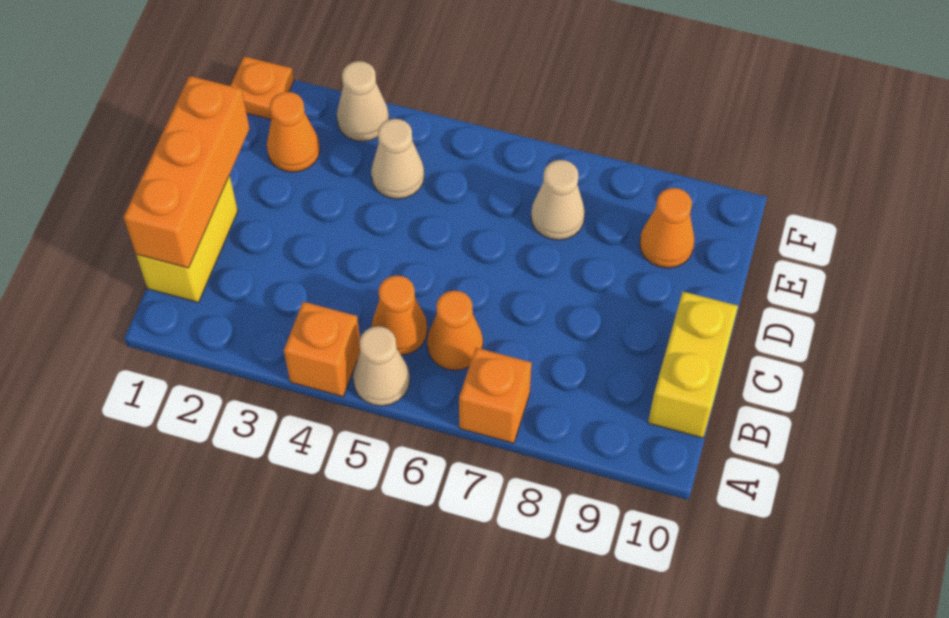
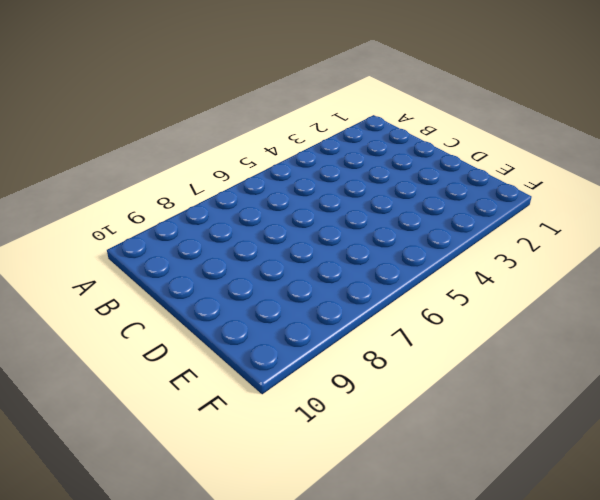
none -> orange 1x1 brick [284,302,360,397]
none -> tan 1x1 cone [353,326,410,406]
none -> orange 1x1 brick [459,348,532,443]

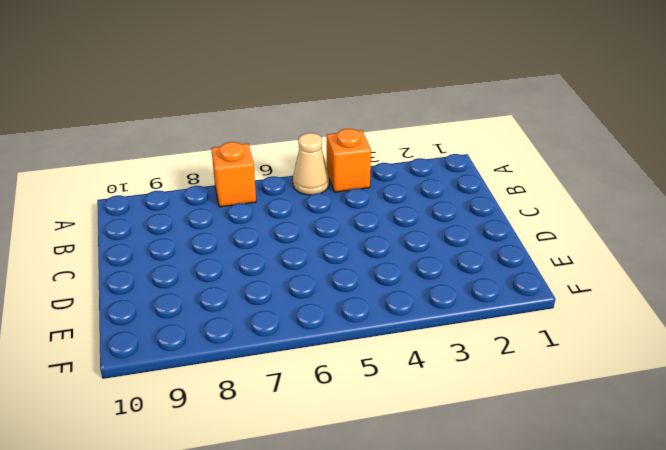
none -> yellow 1x2 brick [136,175,238,303]
none -> orange 1x1 cone [372,276,427,355]
none -> orange 1x1 cone [427,291,483,370]

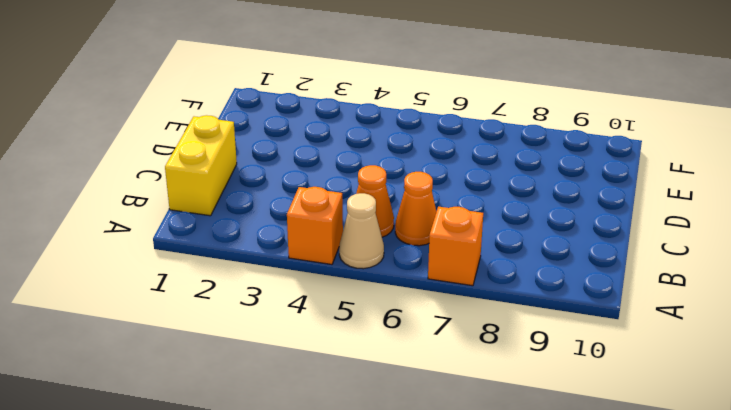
none -> yellow 1x2 brick [648,292,738,438]
none -> orange 1x1 cone [267,92,320,172]
none -> tan 1x1 cone [371,119,424,199]

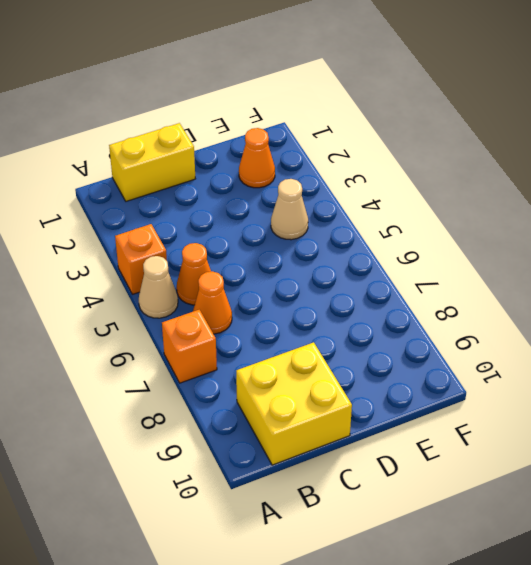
yellow 2x2 brick [236,342,352,465] -> yellow 1x2 brick [648,292,738,438]
none -> tan 1x1 cone [531,160,585,240]
none -> orange 1x1 cone [640,188,695,268]
none -> orange 1x1 plate [231,56,294,119]

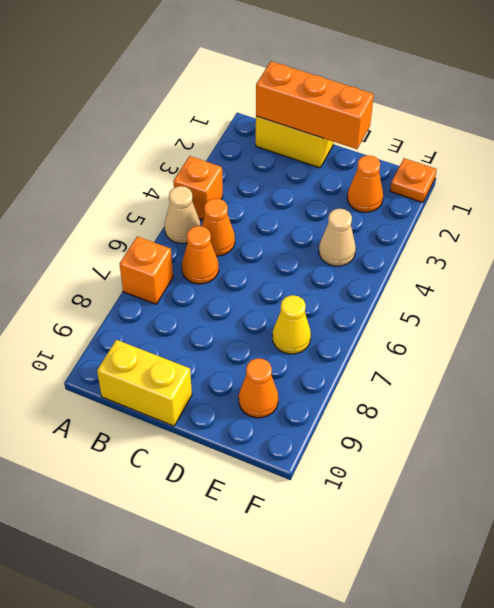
yellow 1x1 cone [272,295,311,354] -> tan 1x1 cone [531,160,585,240]
none -> tan 1x1 cone [337,61,389,141]

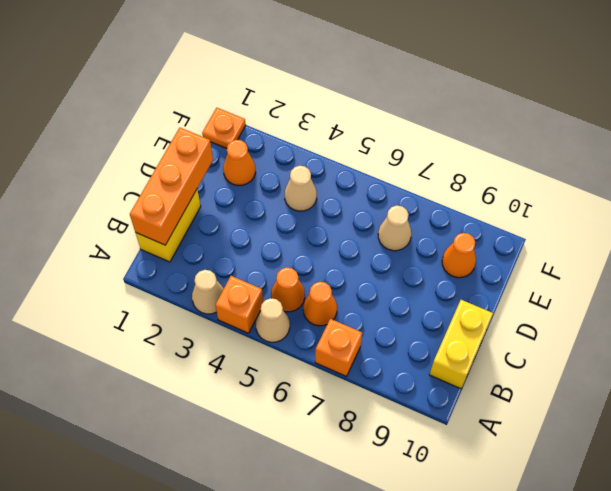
tan 1x1 cone [192,270,224,314] -> tan 1x1 cone moved to [337,61,389,141]

